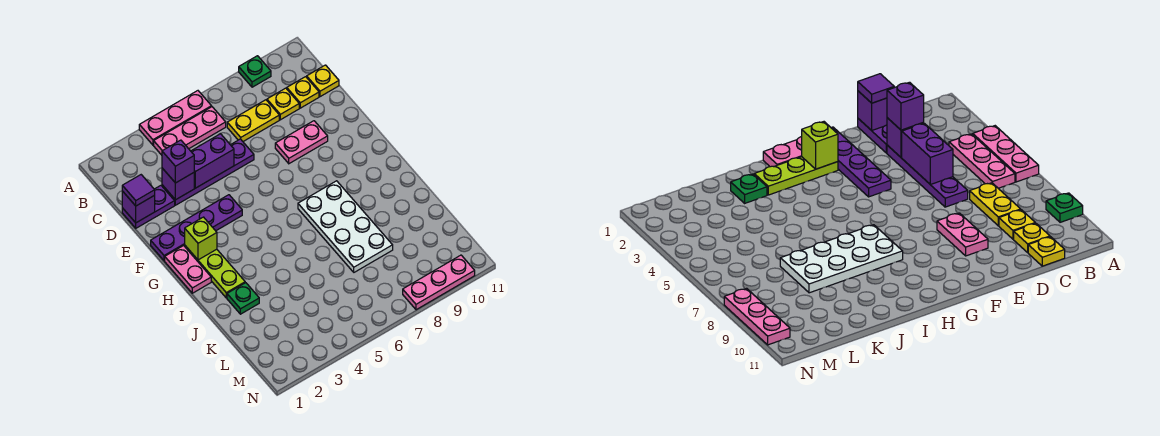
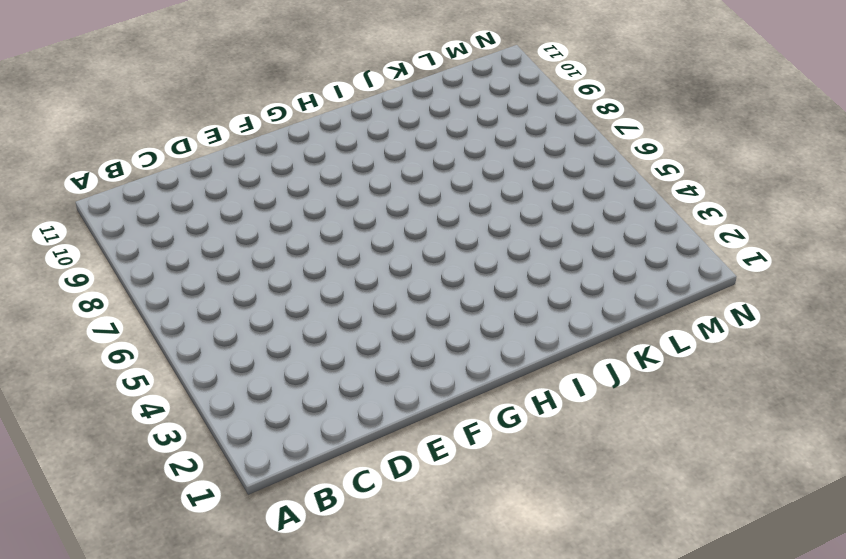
none -> pink 1x3 plate [139,91,211,145]
none -> green 1x1 plate [239,56,271,87]
none -> pink 1x3 plate [154,107,226,155]

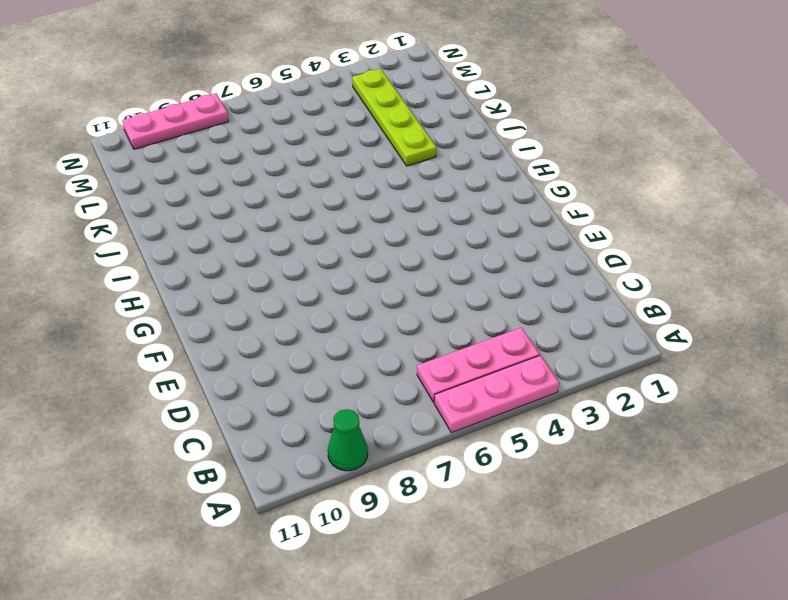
green 1x1 cone [328,409,368,471] -> green 1x1 plate [239,56,271,87]
lime 1x4 plate [352,69,436,166] -> none
none -> yellow 1x2 plate [227,100,279,141]
none -> yellow 1x1 plate [267,88,299,120]
none -> yellow 1x1 plate [287,77,319,108]

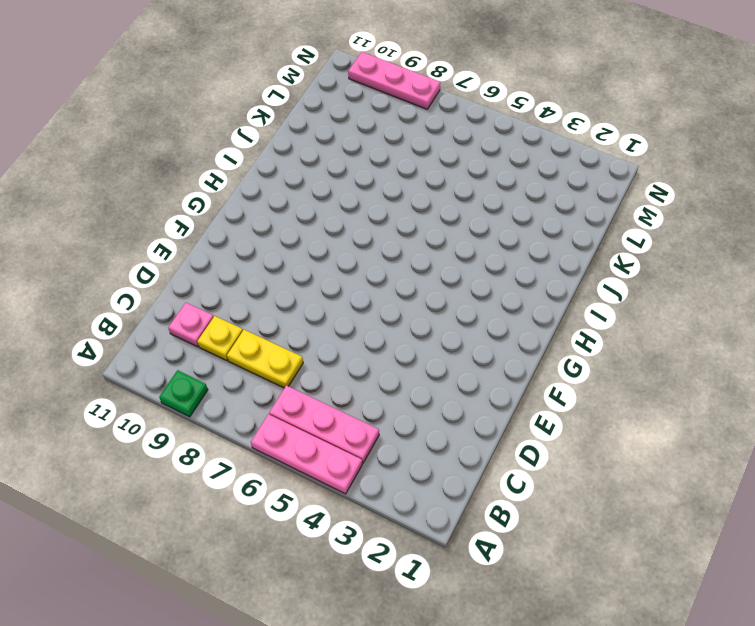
pink 1x1 plate [168,303,214,347] -> yellow 1x1 plate [287,77,319,108]
none -> yellow 1x1 plate [307,65,339,97]
none -> purple 1x2 plate [122,186,175,228]
none -> purple 1x4 plate [162,139,254,205]

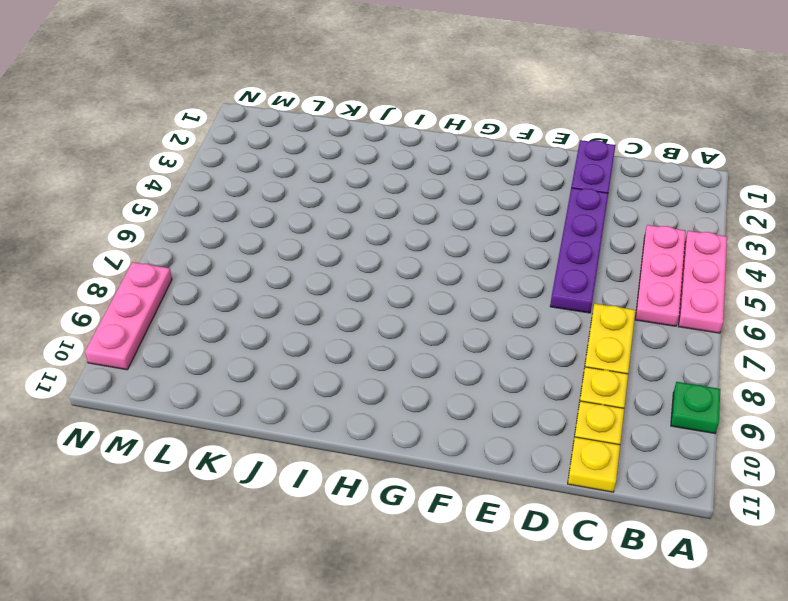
none -> pink 1x2 plate [275,121,328,164]
none -> purple 1x4 plate [151,195,242,261]
none -> pink 1x2 plate [165,246,211,293]

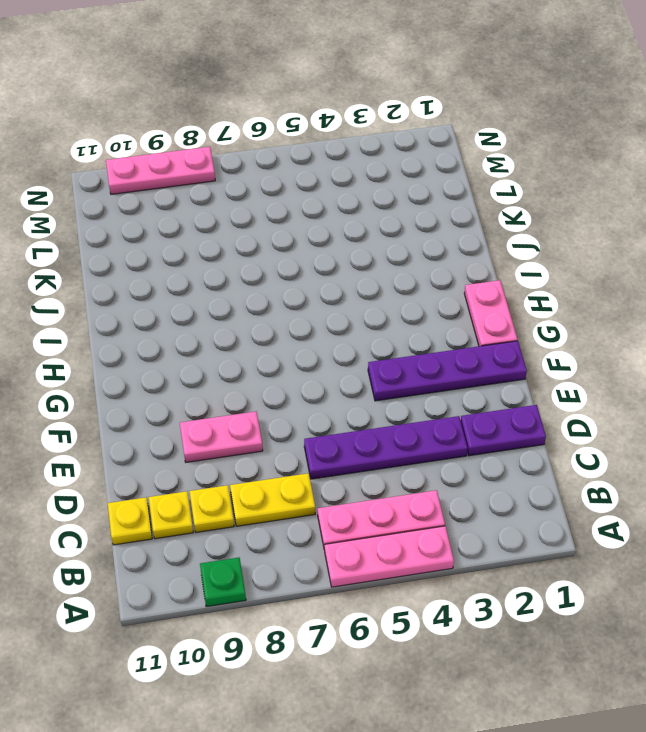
none -> lime 1x3 plate [185,246,245,298]
none -> white 2x4 plate [298,181,393,272]
none -> green 1x1 plate [227,283,259,314]

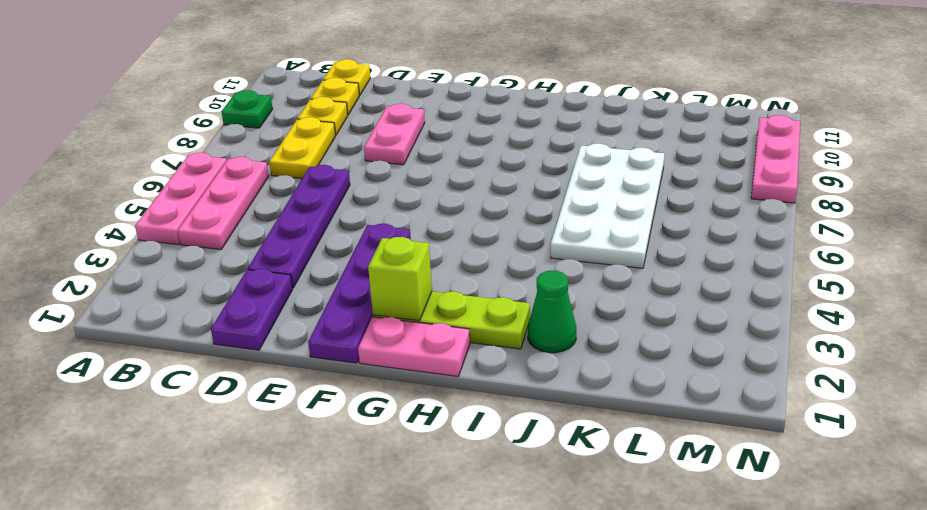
green 1x1 cone [528,271,576,353] -> green 1x1 plate [227,283,259,314]
white 2x4 plate [551,144,664,268] -> white 2x4 plate turned to [298,181,393,272]
none -> purple 1x1 brick [122,191,155,223]
none -> purple 1x1 brick [162,168,194,200]
none -> purple 1x2 brick [191,134,234,188]

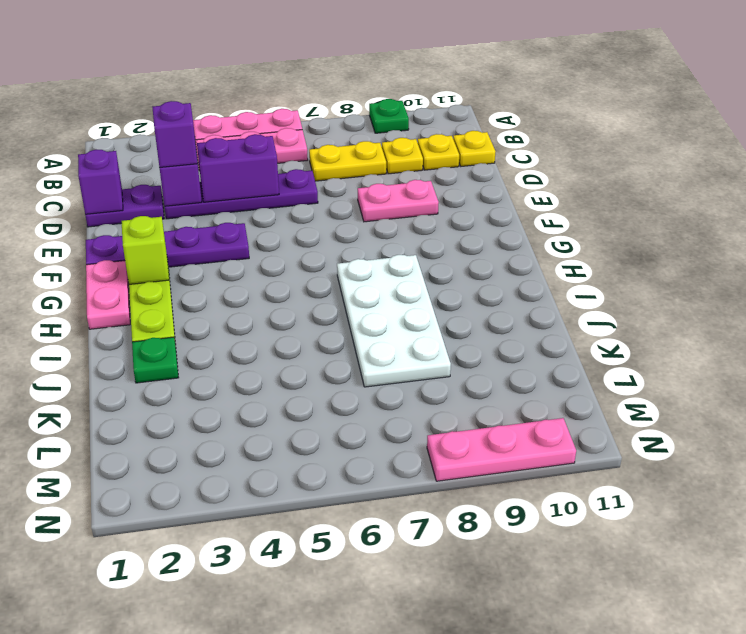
none -> purple 1x1 tile [122,175,155,206]

